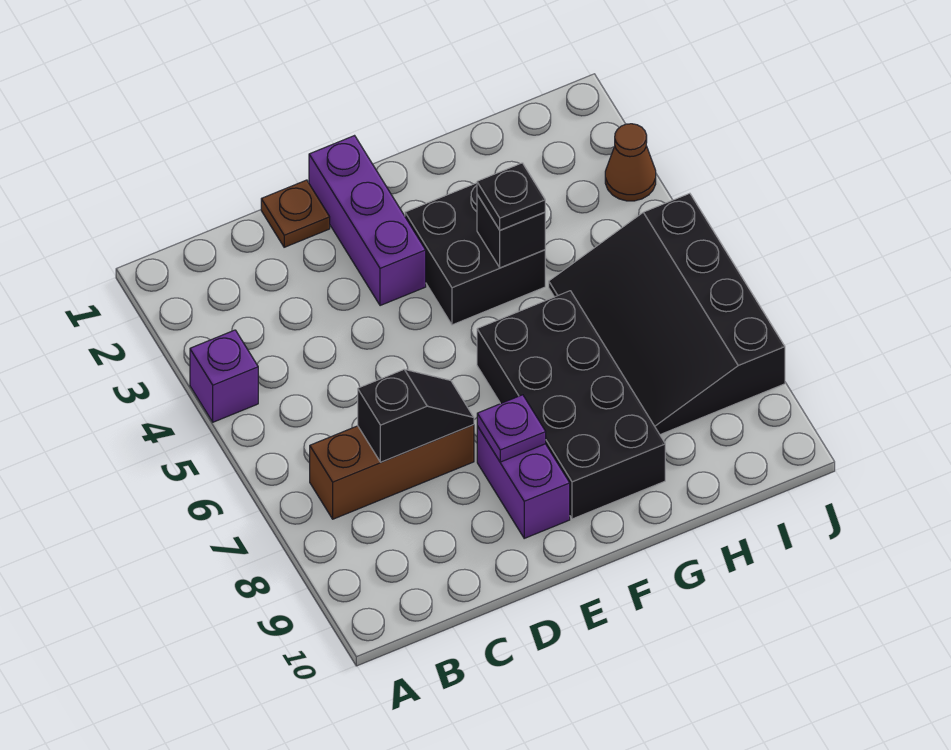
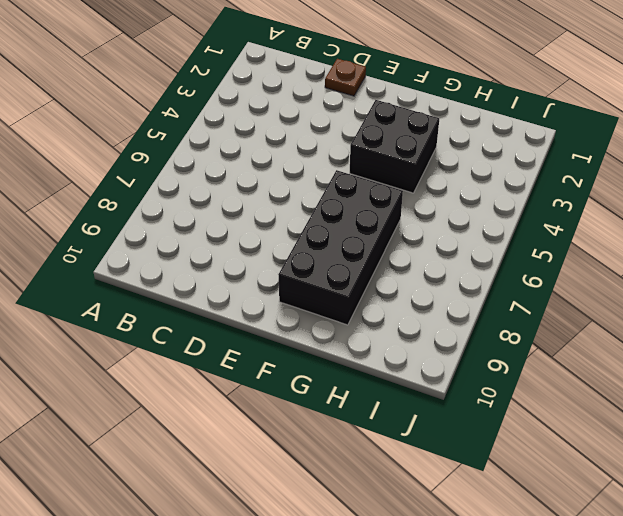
none -> purple 1x1 brick [190,330,258,422]
none -> brown 1x3 brick [310,425,474,519]
none -> purple 1x3 brick [309,136,426,306]

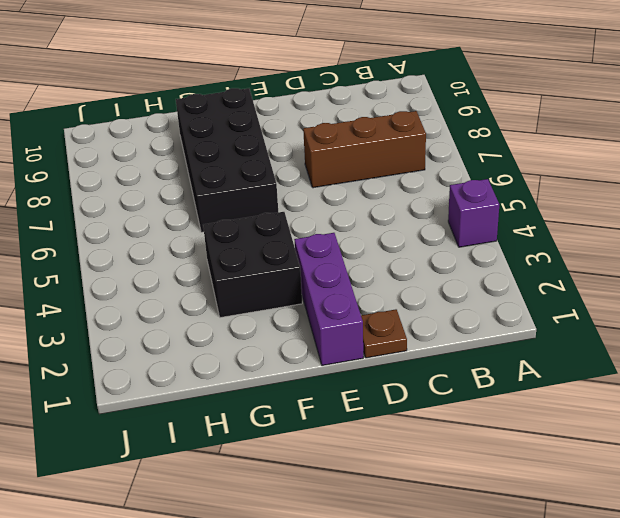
none -> purple 1x2 brick [477,426,570,538]
none -> black 3x4 slope [549,193,785,435]
none -> brown 1x1 cone [605,124,656,201]

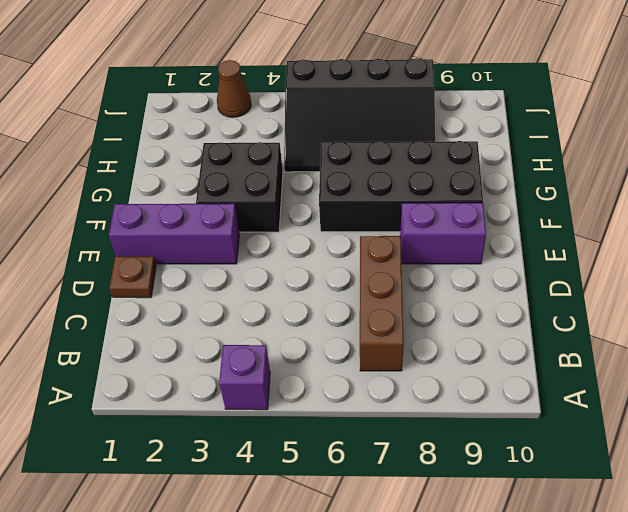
none -> black 1x2 slope [358,369,474,462]
none -> purple 1x1 plate [477,395,546,462]
none -> black 1x1 brick [477,195,545,268]

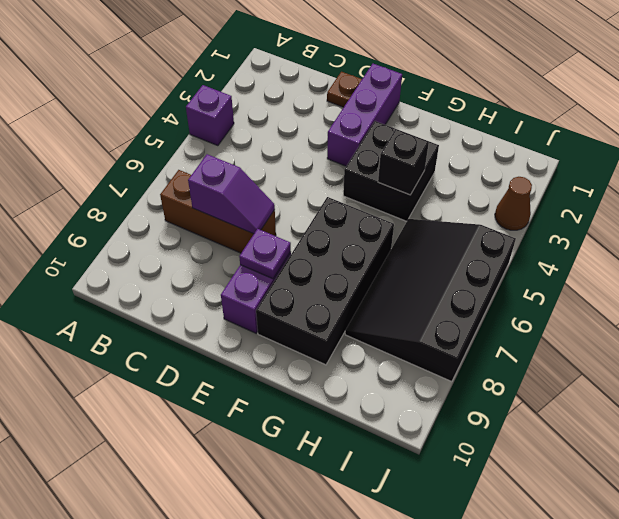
purple 1x2 slope [188,154,275,234] -> black 1x2 slope [358,369,474,462]
none -> black 1x1 plate [477,163,545,230]

